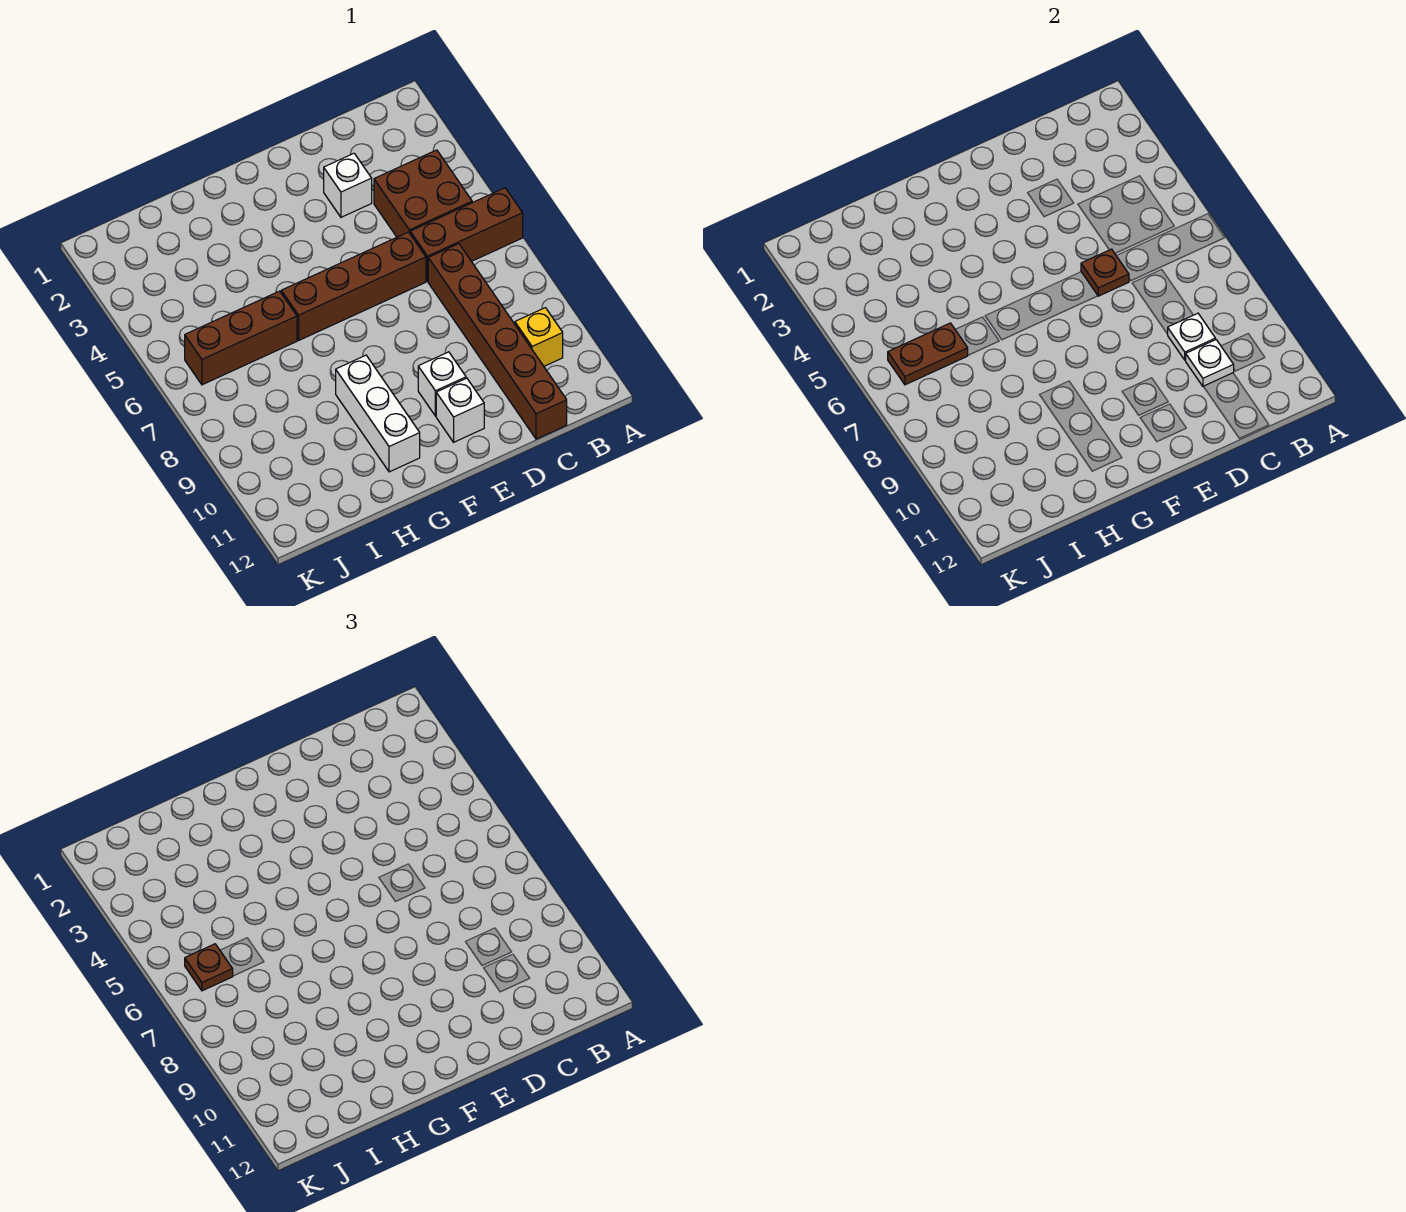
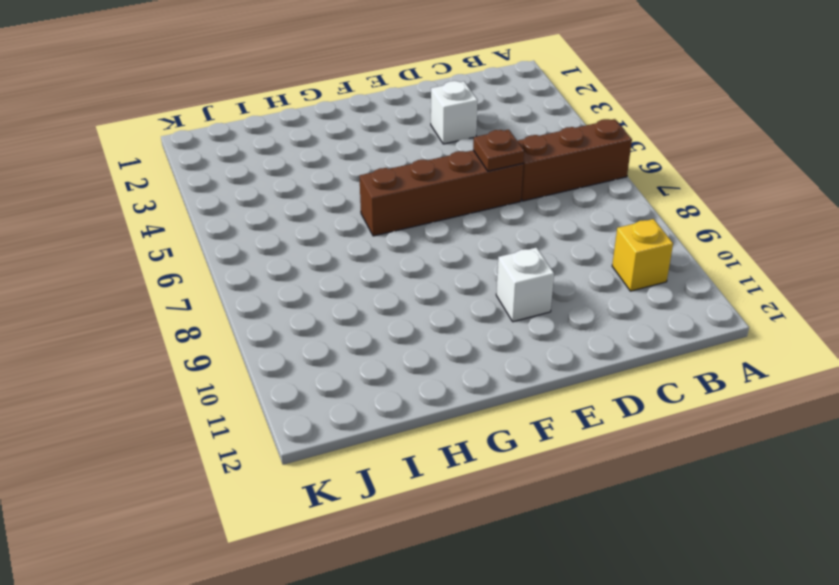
none -> brown 2x2 brick [374,150,472,237]
none -> brown 1x6 brick [428,244,567,439]
none -> white 1x1 brick [436,378,484,442]

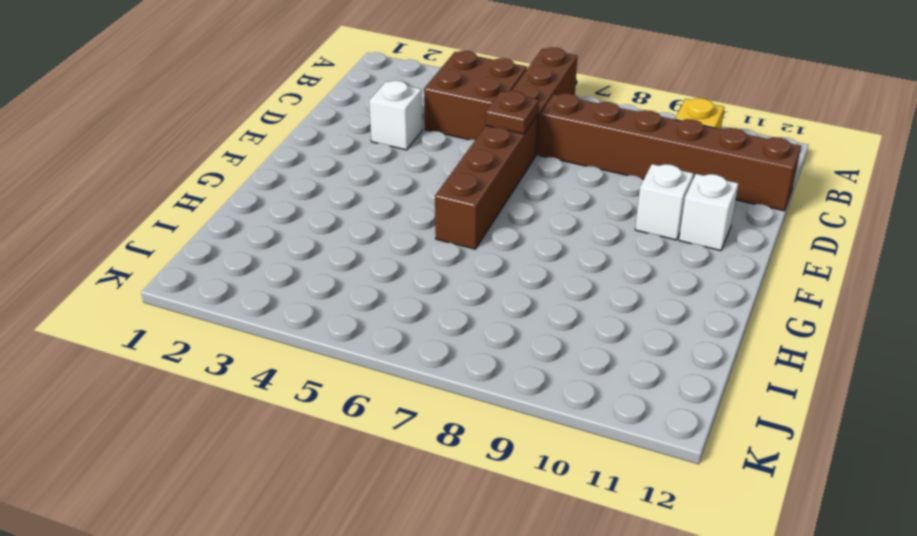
none -> white 1x3 brick [336,355,420,472]
none -> brown 1x3 brick [185,291,297,385]
none -> white 1x1 plate [1168,313,1215,360]

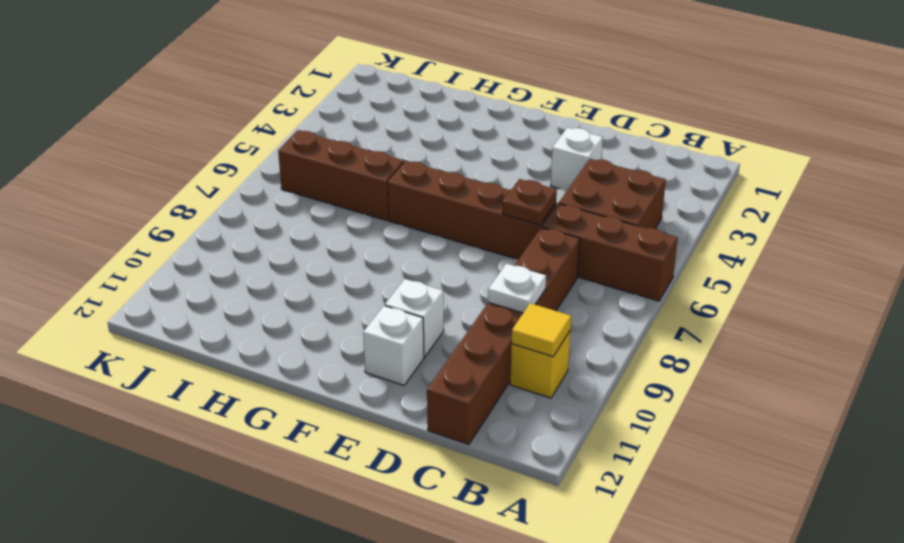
yellow 1x1 tile [512,303,571,357] -> none
none -> white 1x3 brick [336,355,420,472]
none -> white 1x1 plate [1185,340,1234,386]
none -> brown 1x2 plate [888,323,968,385]

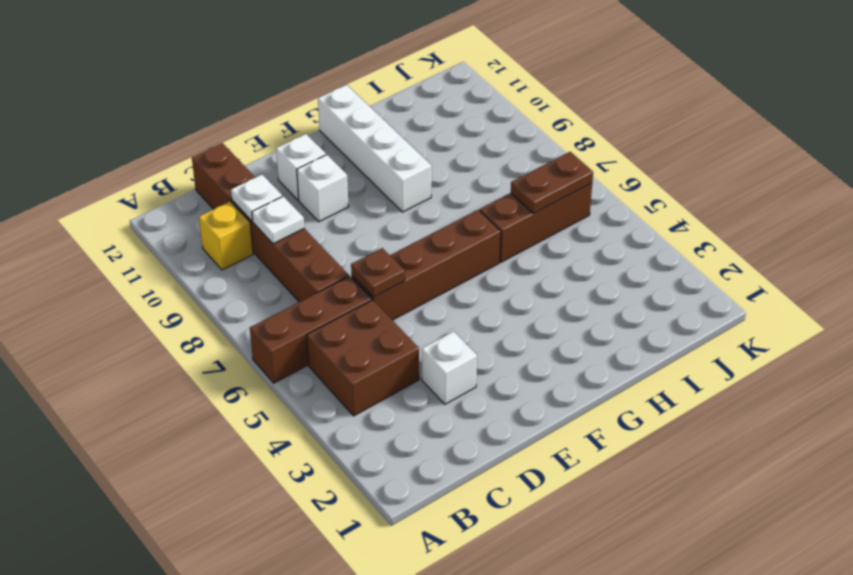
white 1x4 brick [318,85,432,212] -> white 1x3 brick [336,355,420,472]
none -> brown 1x1 plate [185,944,233,991]

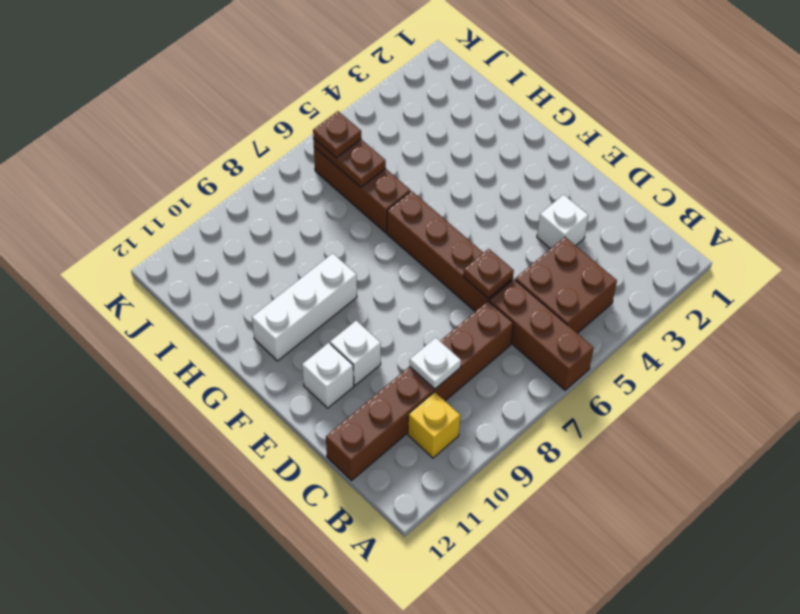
none -> white 1x1 plate [1185,340,1234,386]

